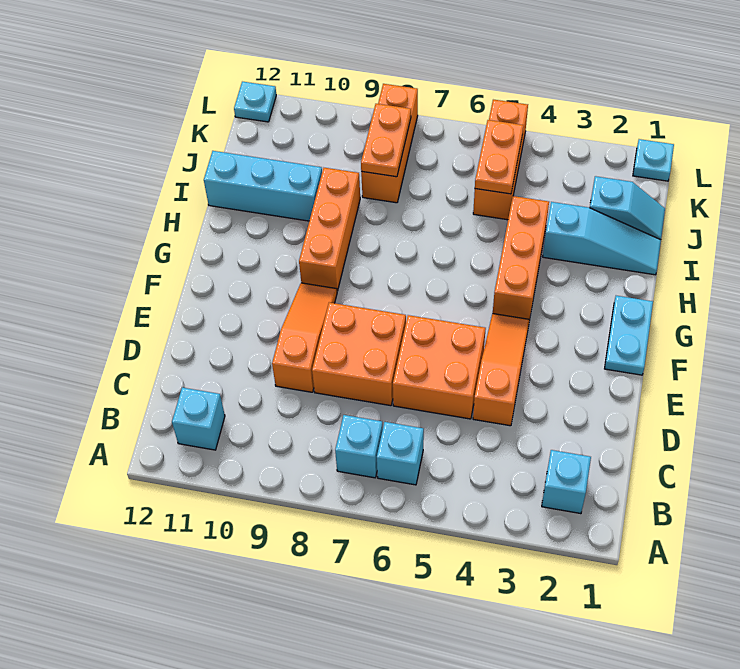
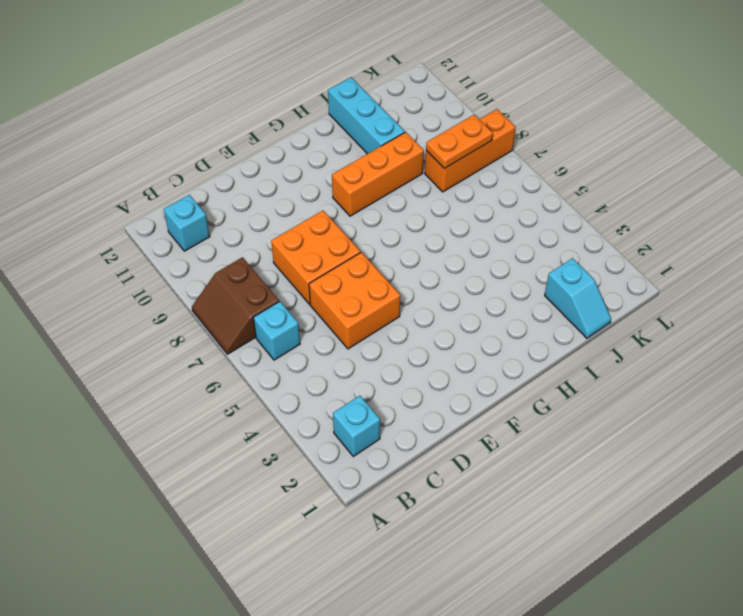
brown 2x2 slope [192,257,279,354] -> cyan 1x1 brick [335,415,383,478]
none -> orange 1x3 slope [473,314,530,426]
none -> orange 1x3 slope [272,283,337,392]
none -> cyan 1x2 plate [605,296,653,375]

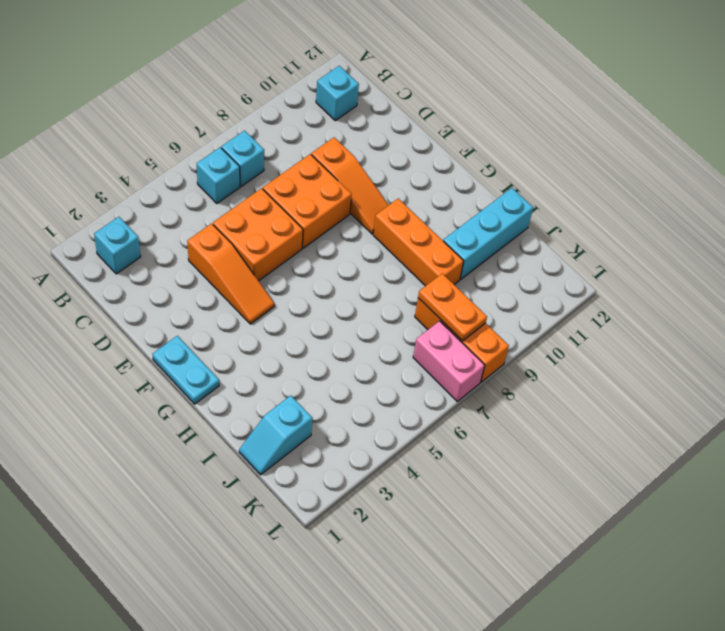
pink 1x2 brick [413,321,485,401] -> none
none -> orange 1x3 brick [493,196,549,319]
none -> cyan 1x3 slope [543,202,661,275]
none -> orange 1x3 brick [473,100,528,220]

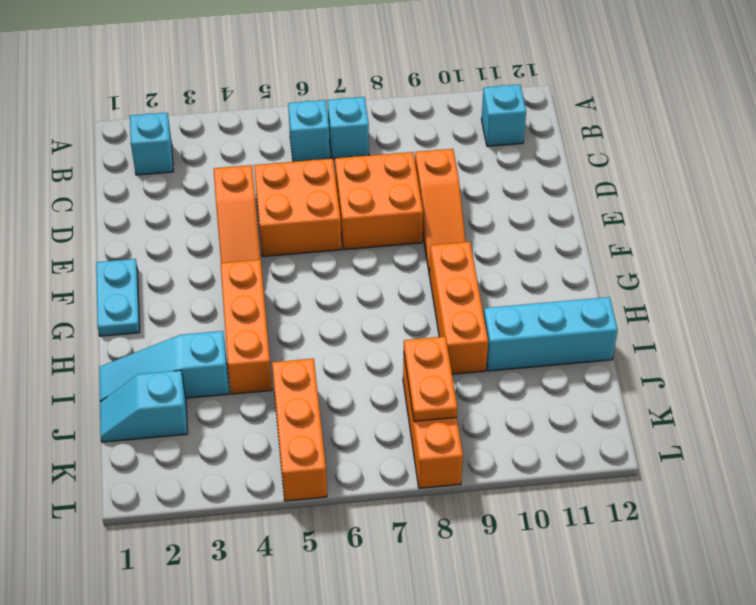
none -> cyan 1x1 plate [633,139,674,181]
none -> cyan 1x1 plate [234,82,276,122]
none -> orange 1x2 plate [475,120,523,194]

